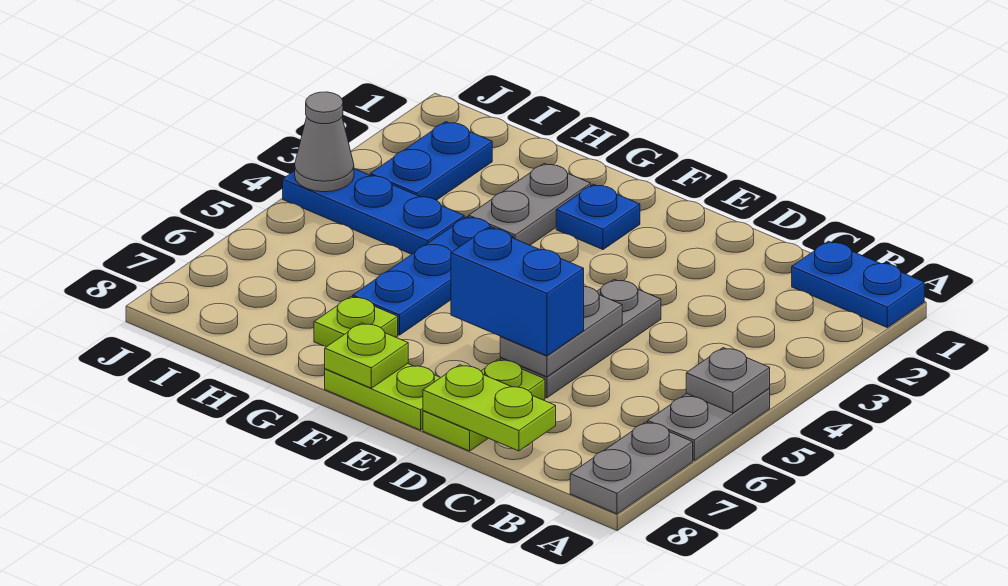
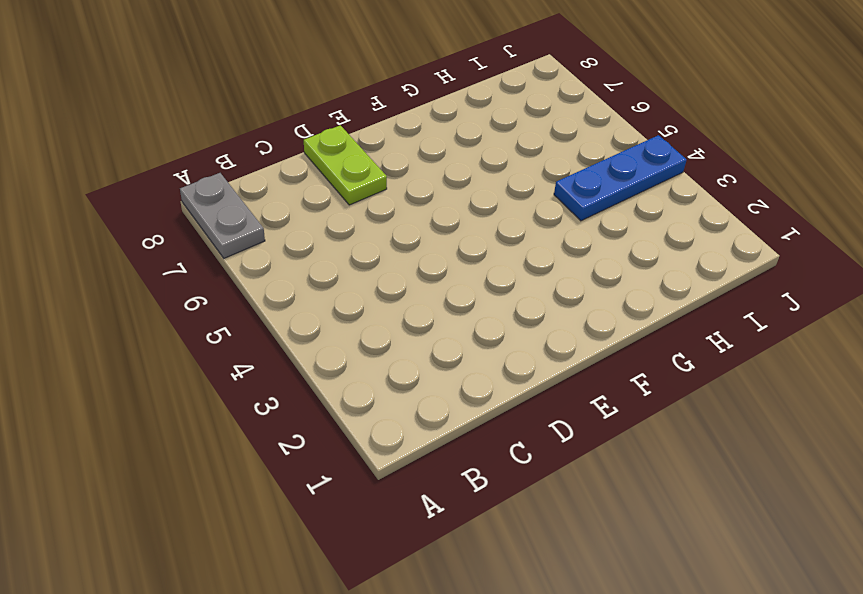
none -> blue 1x2 plate [792,241,924,327]
none -> grey 1x2 plate [648,389,770,460]
none -> grey 1x3 plate [500,279,661,398]

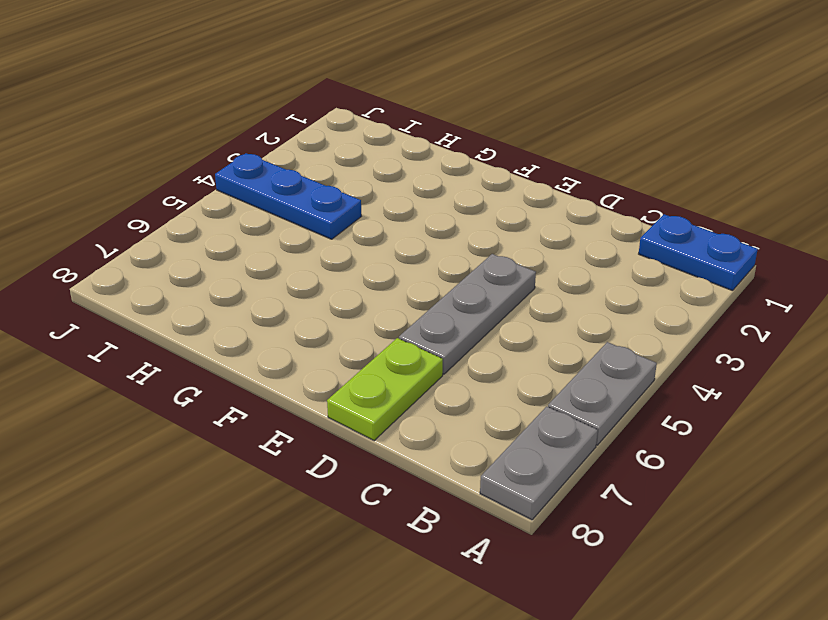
none -> lime 1x2 plate [325,364,441,430]
none -> blue 1x1 plate [556,184,640,250]
none -> grey 1x2 plate [469,163,591,245]

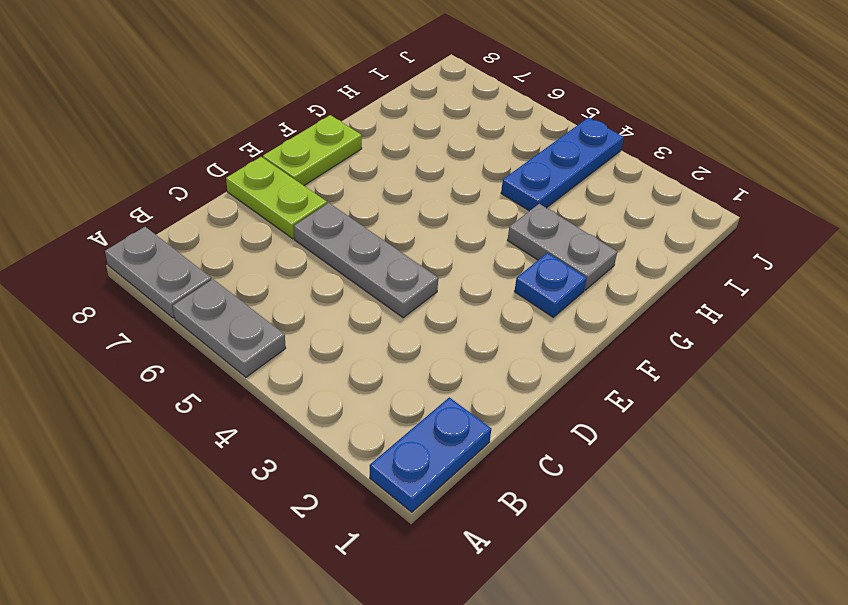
none -> blue 1x3 plate [353,217,514,335]
none -> lime 1x1 plate [314,297,398,347]
none -> blue 1x2 plate [370,122,492,200]

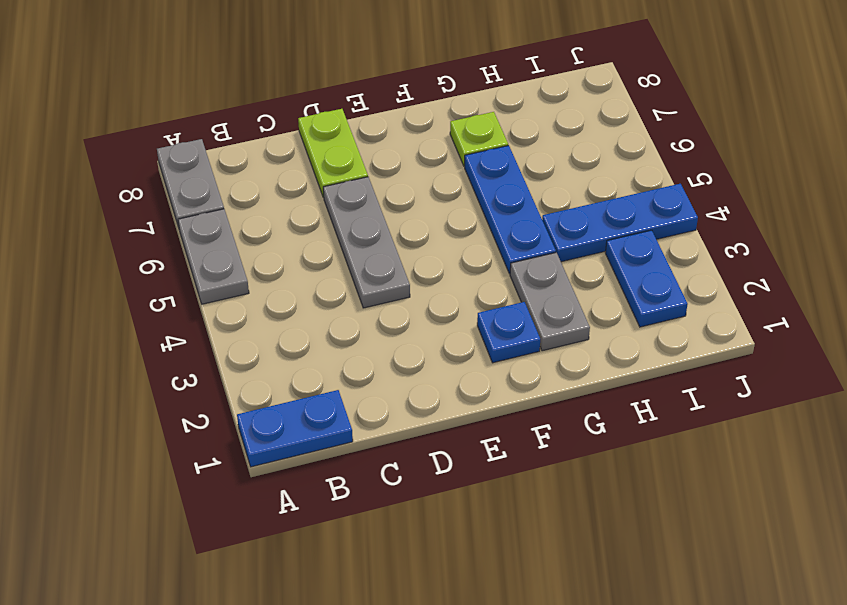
none -> lime 1x2 plate [325,364,441,430]
none -> grey 1x1 plate [686,348,770,413]
none -> lime 1x2 plate [423,365,556,451]

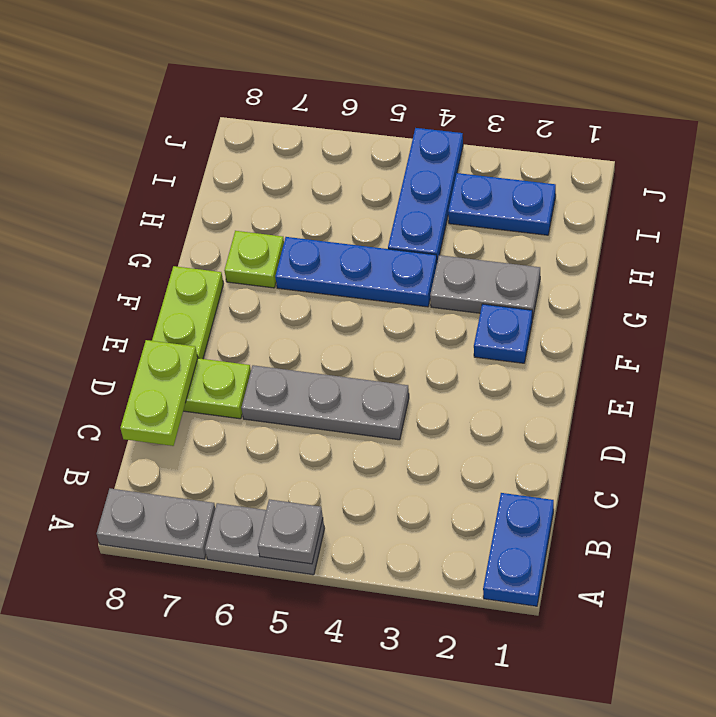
none -> grey 1x2 plate [500,286,622,377]
none -> lime 1x1 plate [325,323,408,388]
none -> grey 1x1 cone [295,92,354,192]

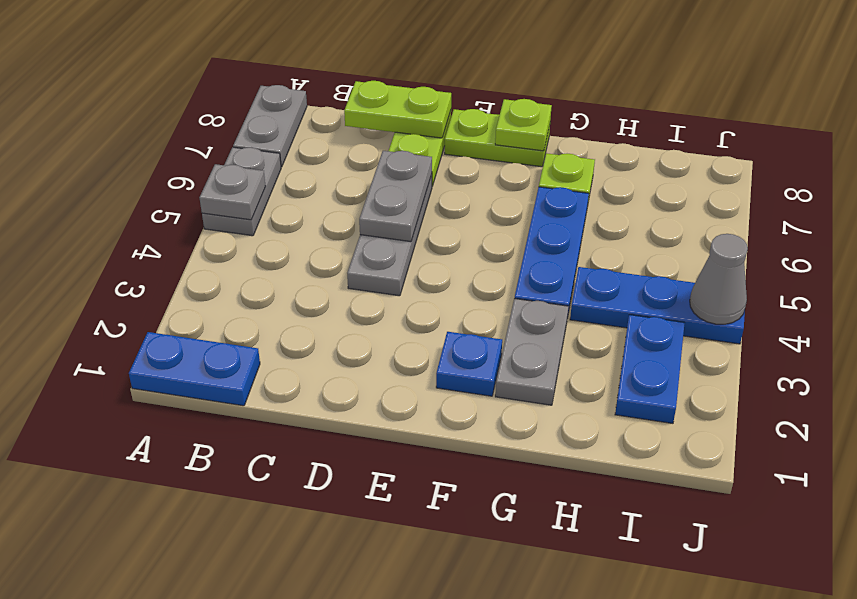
none -> blue 1x2 brick [451,228,584,356]

